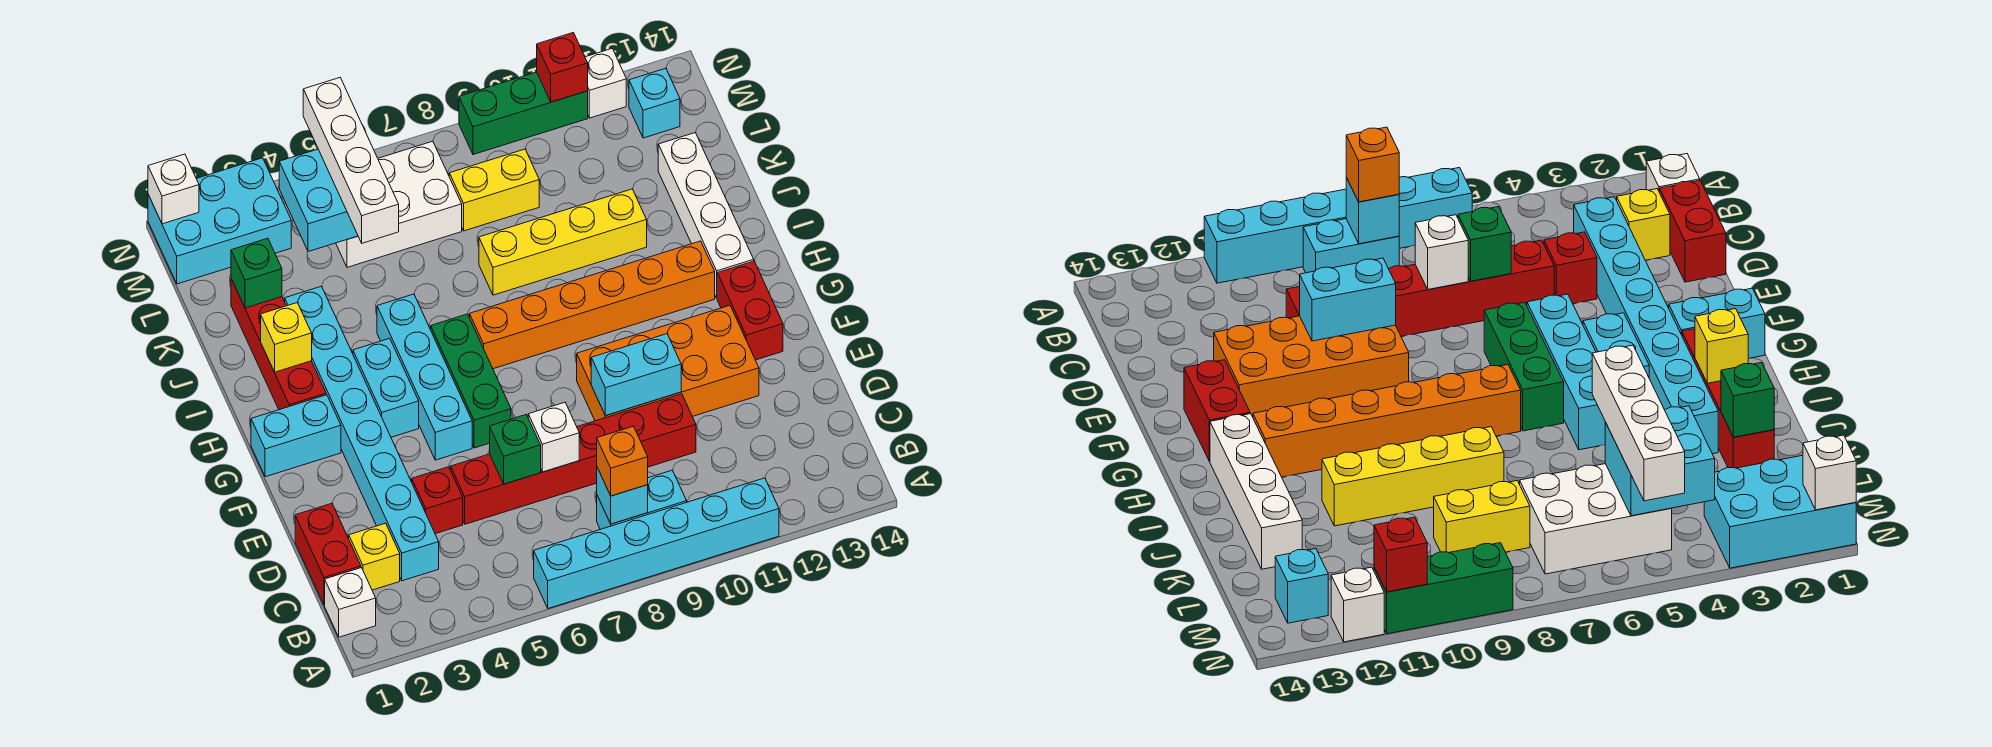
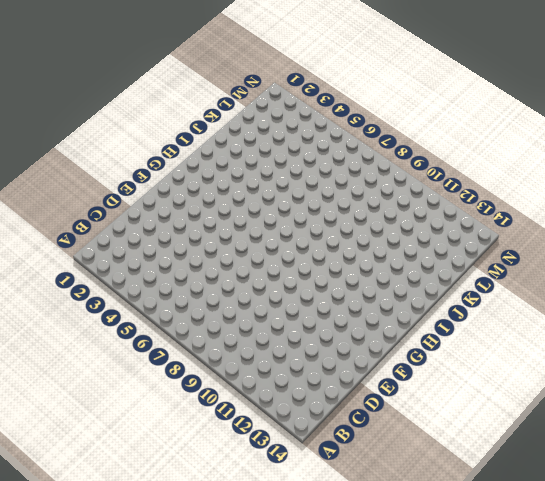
none -> cyan 1x6 brick [534,478,779,608]
none -> white 1x1 brick [325,568,376,637]
none -> cyan 1x2 brick [597,470,687,529]
none -> red 1x2 brick [295,503,361,605]

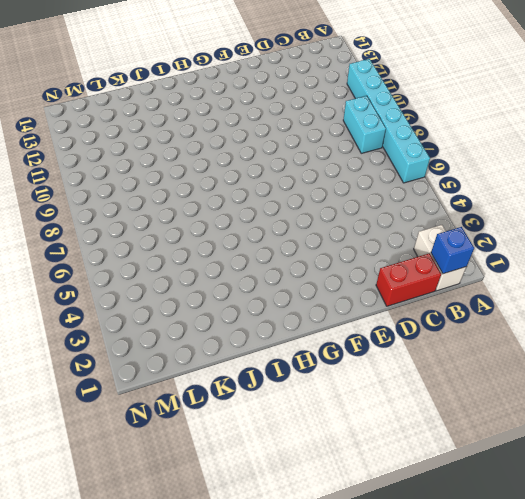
white 1x2 brick [414,225,466,291] -> white 1x1 brick [325,568,376,637]
blue 1x1 brick [431,227,474,274] -> none
none -> yellow 1x1 brick [349,523,400,590]
none -> cyan 1x8 brick [285,286,439,581]
none -> red 1x1 brick [412,467,463,534]
none -> red 1x6 brick [451,394,696,524]

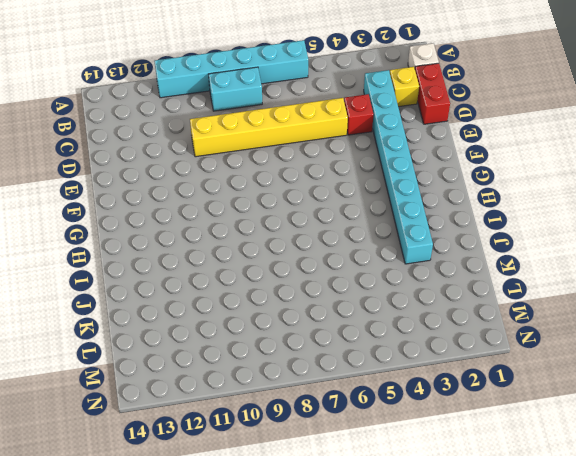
yellow 1x6 brick [190,98,348,157] -> red 1x6 brick [451,394,696,524]
none -> orange 2x4 brick [577,305,759,421]
none -> cyan 1x4 brick [377,294,472,460]
none -> green 1x3 brick [431,314,511,448]
none -> red 1x2 brick [717,261,783,360]

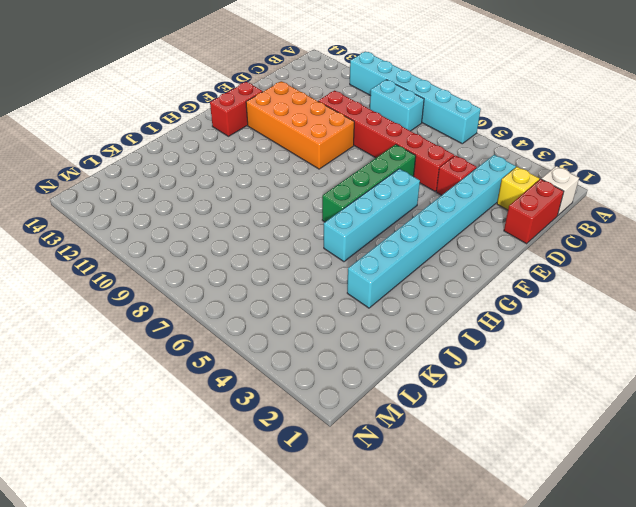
green 1x4 brick [322,144,416,222] -> green 1x3 brick [431,314,511,448]
none -> cyan 1x2 brick [251,395,341,477]
none -> cyan 1x2 brick [353,338,419,437]
none -> red 1x4 brick [231,279,326,410]
none -> orange 1x6 brick [470,241,715,369]

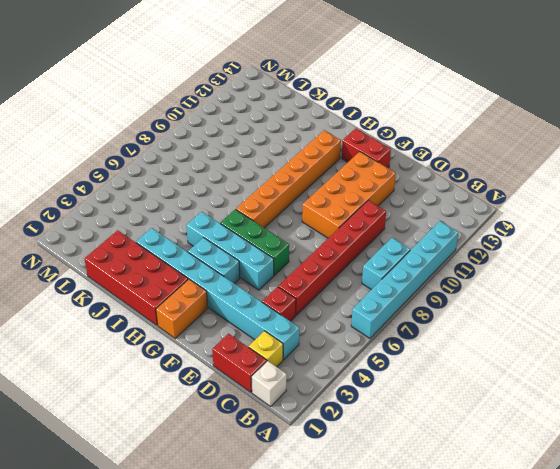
orange 1x2 brick [156,279,208,338] -> cyan 1x2 brick [251,395,341,477]
red 2x4 brick [85,230,188,325] -> red 1x4 brick [231,279,326,410]
none -> white 1x4 brick [658,133,754,298]
none -> yellow 1x4 brick [479,189,647,295]
none -> white 2x3 brick [336,141,462,267]
none -> yellow 1x2 brick [449,149,539,231]

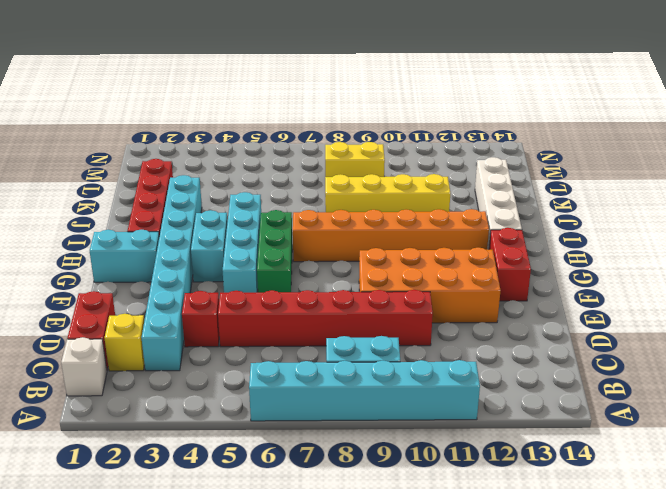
none -> white 2x3 brick [336,141,462,267]
none -> cyan 2x3 brick [148,158,291,284]
none -> cyan 1x1 brick [629,68,680,138]
none -> green 1x3 brick [459,72,588,155]

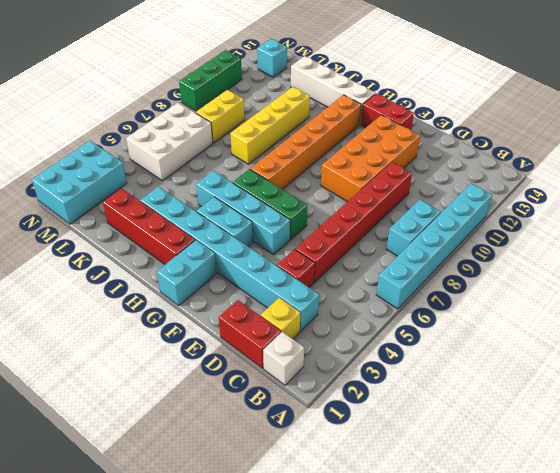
none -> white 1x1 brick [585,49,626,118]
none -> cyan 1x1 brick [597,468,648,524]
none -> green 1x1 brick [490,415,541,484]
none -> white 1x1 brick [528,402,579,472]

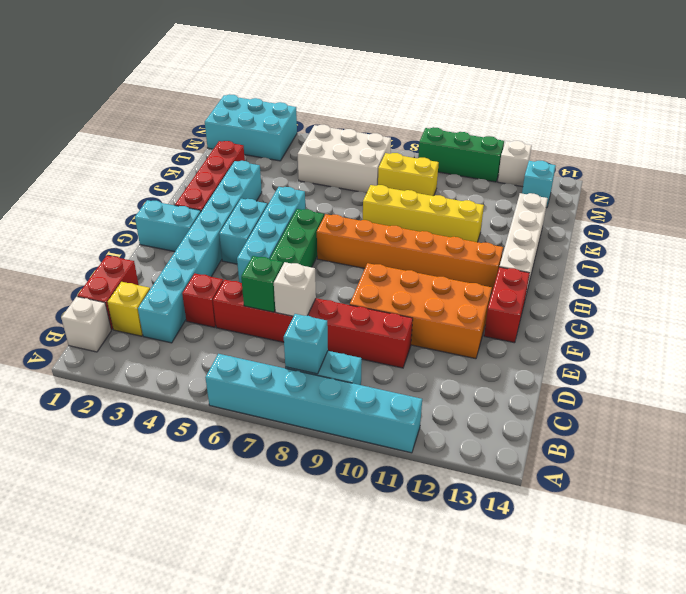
none -> cyan 1x2 brick [591,334,681,416]
none -> yellow 1x1 brick [261,303,312,372]
none -> green 1x1 brick [231,238,282,308]
none -> cyan 2x2 brick [279,149,358,252]

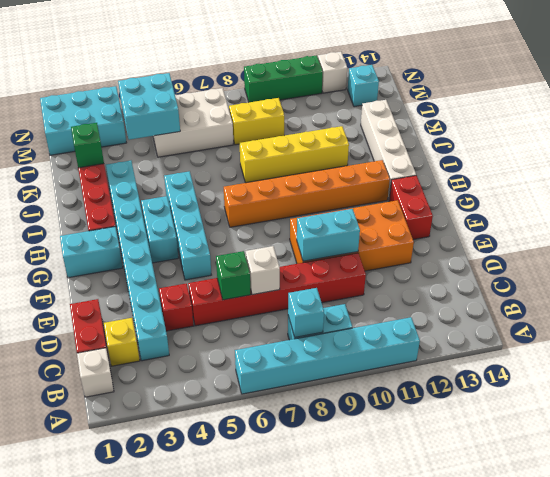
none -> green 1x3 brick [431,314,511,448]
none -> yellow 1x1 brick [261,303,312,372]
none -> white 1x1 brick [148,154,199,224]
none -> red 1x1 brick [537,33,588,102]

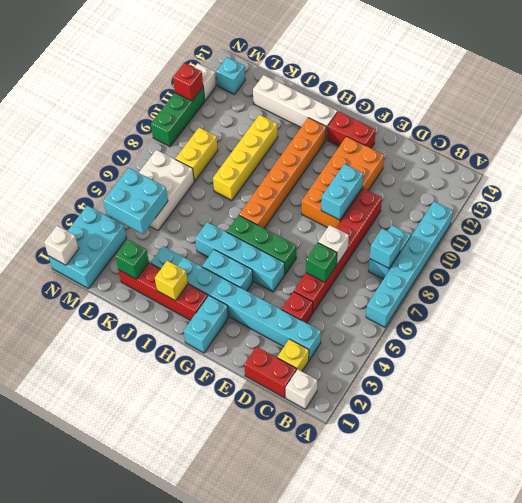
none -> orange 1x1 brick [597,426,648,496]
none -> white 1x4 brick [303,78,399,243]

